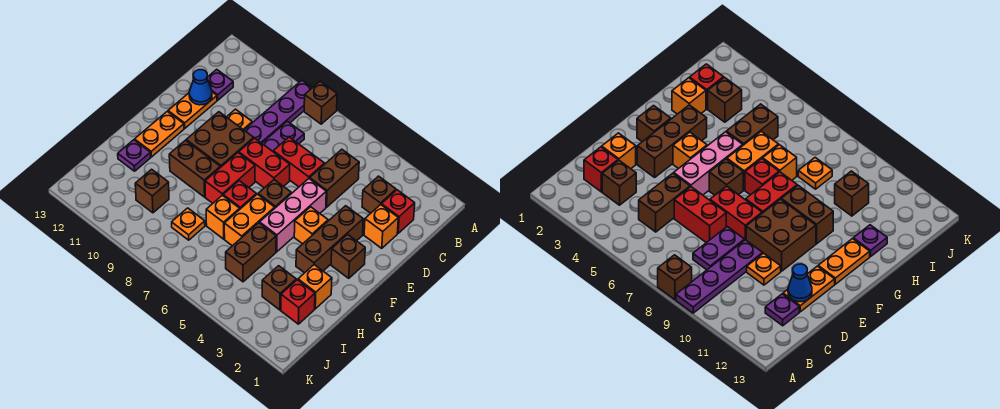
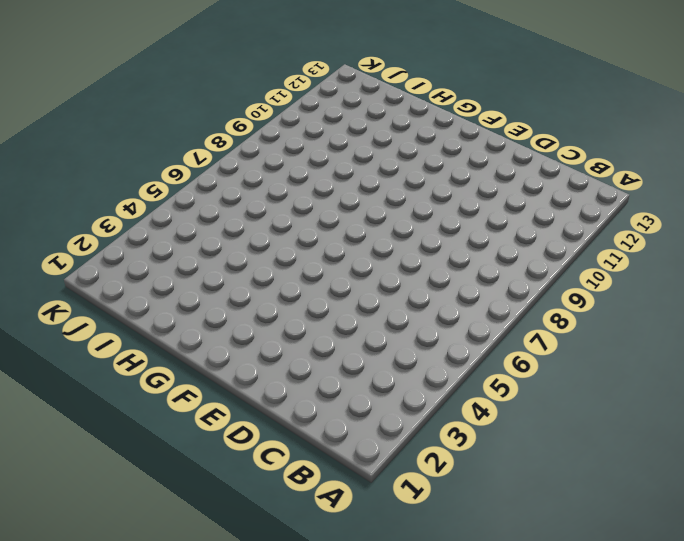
none -> brown 1x1 brick [304,81,337,124]
none -> purple 1x4 plate [244,80,312,143]
none -> red 1x1 brick [381,190,415,233]
none -> brown 1x1 brick [362,176,396,213]

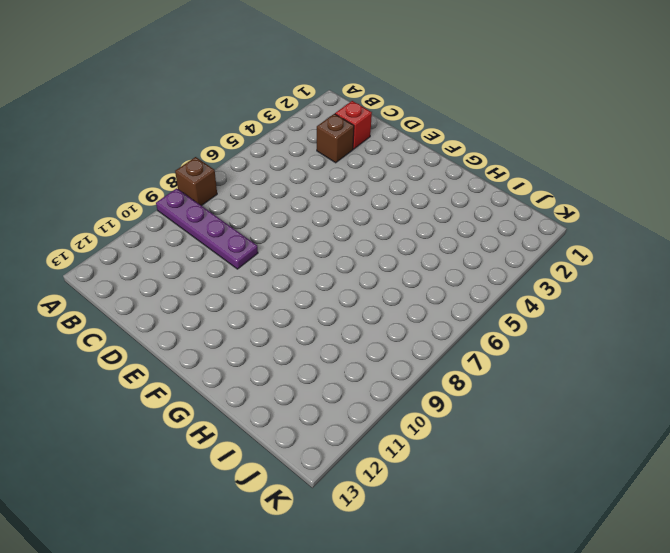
none -> brown 1x2 brick [310,149,359,207]
none -> purple 1x2 plate [262,121,304,151]
none -> purple 1x1 plate [208,69,233,100]
none -> orange 1x1 brick [364,205,398,248]

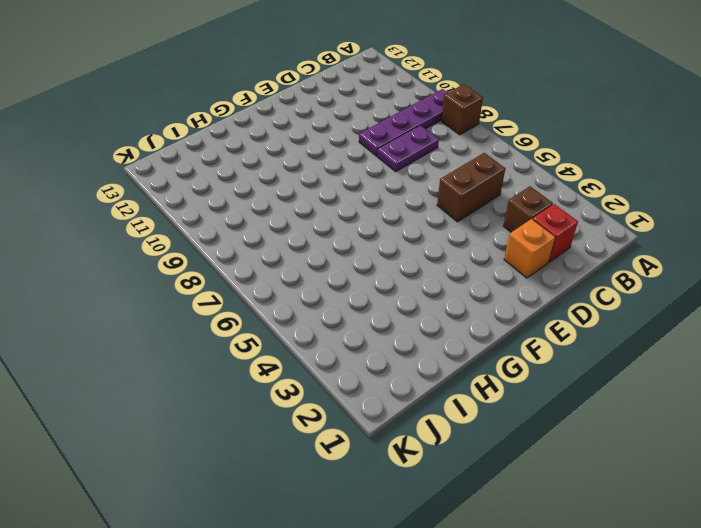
none -> purple 1x1 plate [208,69,233,100]
none -> red 1x2 brick [273,137,325,187]
none -> orange 1x1 plate [227,109,252,130]
none -> orange 1x2 plate [168,92,217,128]

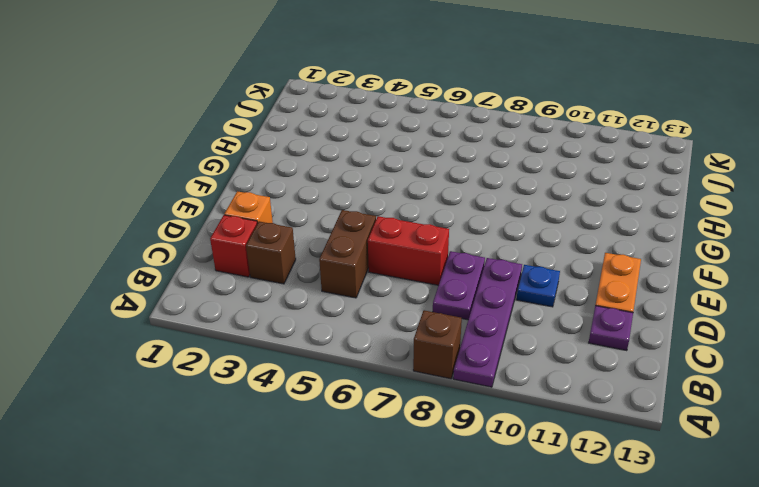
blue 1x1 plate [517,265,560,307] -> orange 1x1 plate [227,109,252,130]
none -> brown 1x3 brick [296,206,363,273]
none -> pink 1x3 brick [260,179,326,252]
none -> red 1x2 brick [239,138,290,188]
none -> brown 2x2 brick [186,112,254,168]

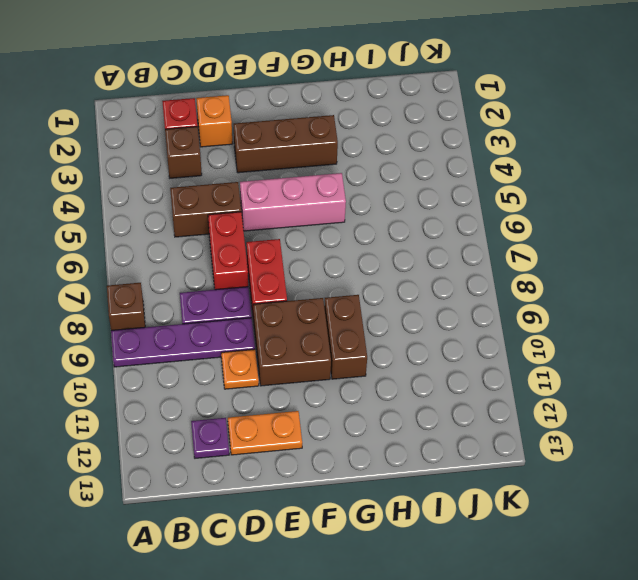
none -> brown 1x1 brick [331,234,365,278]
none -> orange 1x1 brick [294,207,328,244]
none -> brown 1x1 brick [258,180,291,208]
none -> red 1x2 brick [205,153,255,203]

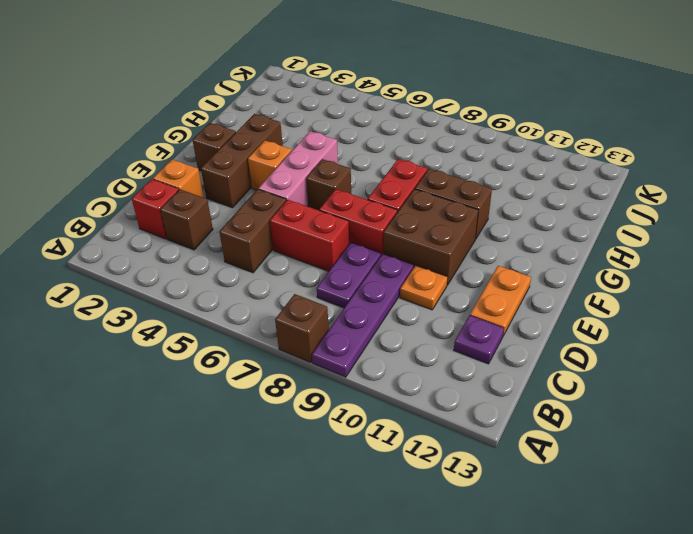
none -> orange 1x2 plate [135,111,184,157]
none -> orange 1x2 brick [224,194,275,246]
none -> red 1x1 brick [223,181,256,209]
none -> orange 1x1 brick [298,265,332,309]

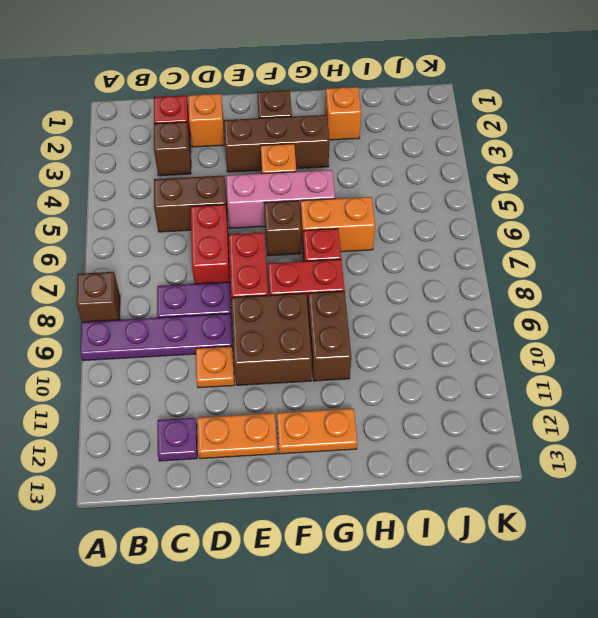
none -> brown 1x2 brick [226,223,276,282]
none -> orange 1x1 brick [206,195,240,239]
none -> purple 1x1 plate [118,140,151,171]
none -> red 1x1 brick [281,280,315,324]

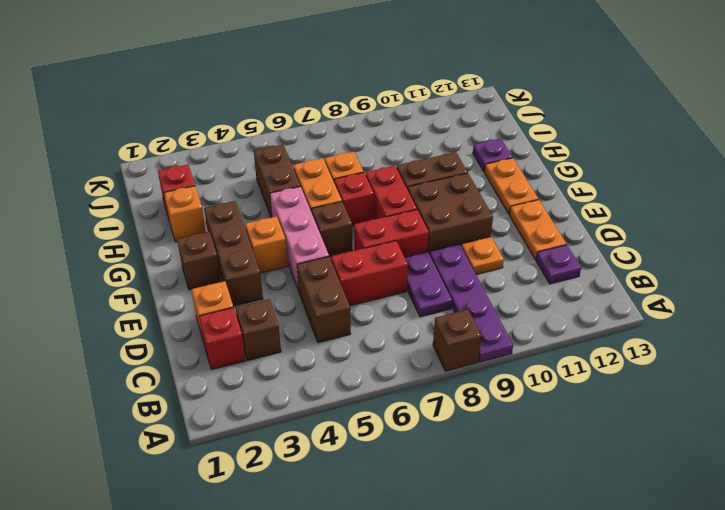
none -> brown 1x1 brick [262,266,296,310]
none -> orange 1x1 plate [172,208,205,240]
none -> brown 1x1 brick [135,169,169,213]
none -> blue 1x1 cone [189,70,212,105]

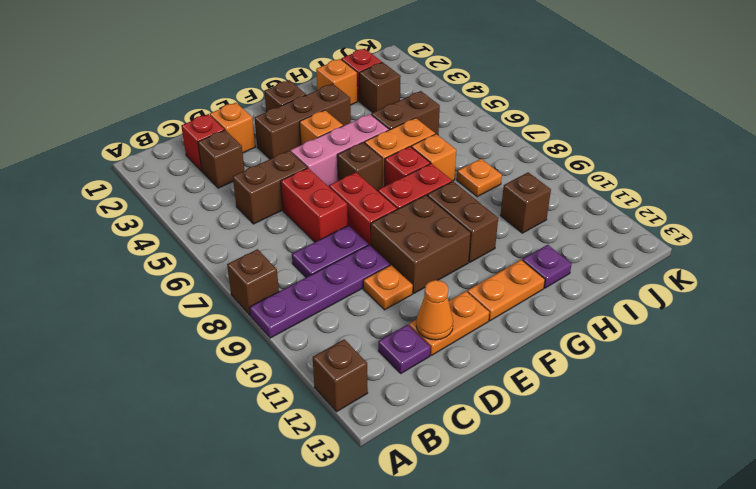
brown 1x1 brick [313,339,368,412] -> none
orange 1x1 cone [416,280,453,340] -> blue 1x1 cone [189,70,212,105]

